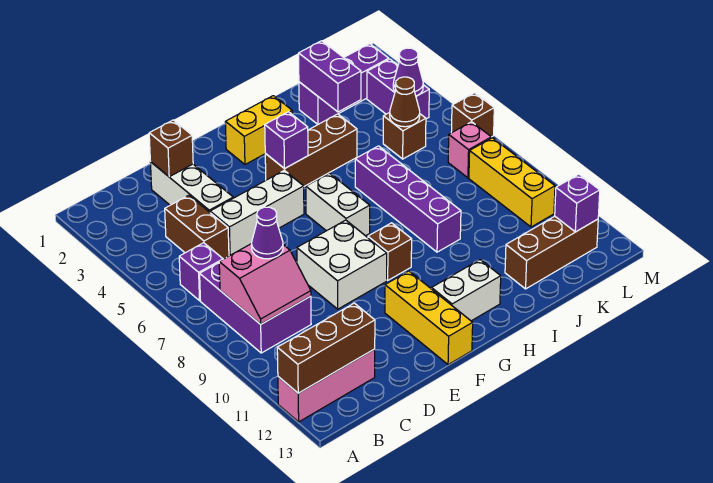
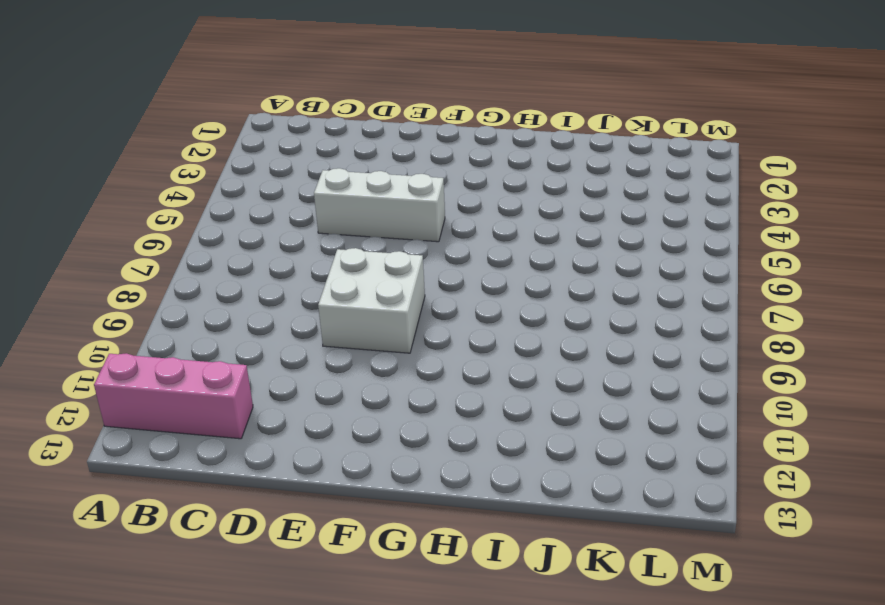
none -> purple 1x1 brick [179,243,223,301]
none -> purple 2x3 brick [200,263,311,353]
none -> brown 1x2 brick [165,195,229,259]
none -> white 1x3 brick [150,162,233,212]

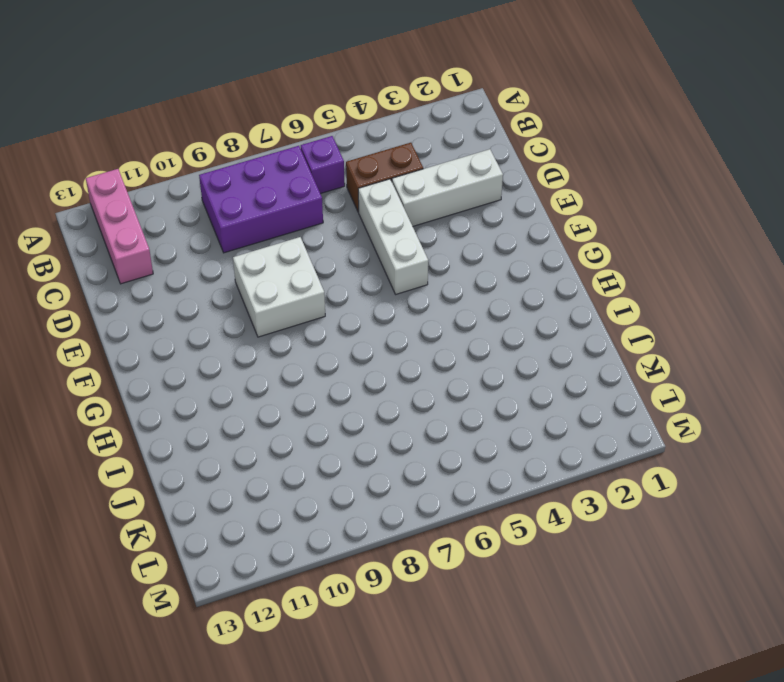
none -> yellow 1x3 brick [385,271,473,365]
none -> yellow 1x2 brick [225,96,292,164]
none -> brown 1x3 brick [265,114,357,186]
none -> white 1x2 brick [306,173,370,236]

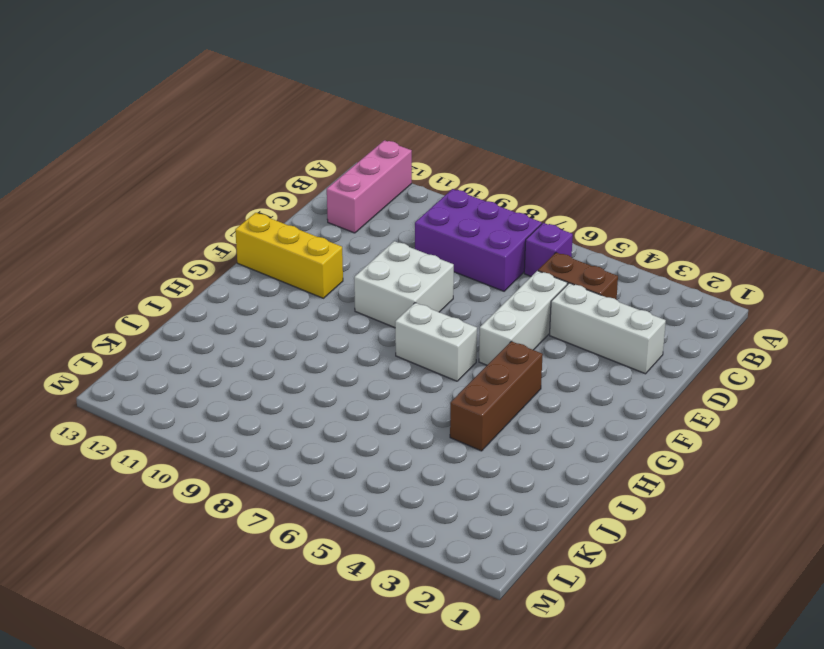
none -> yellow 1x2 brick [225,96,292,164]
none -> brown 1x1 brick [368,223,412,280]
none -> white 1x2 brick [432,260,501,321]
none -> purple 1x4 brick [355,146,461,252]

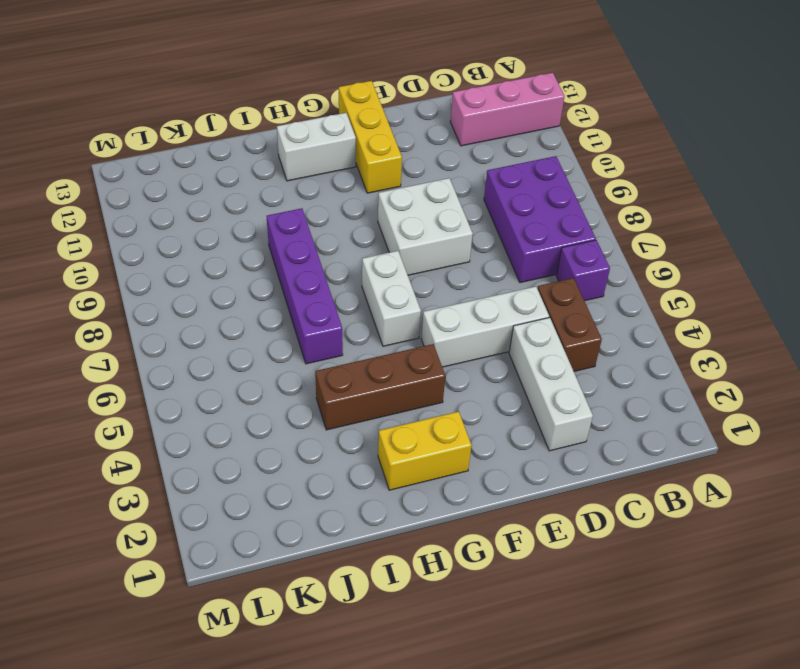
none -> brown 1x1 brick [368,223,412,280]
none -> purple 1x3 brick [299,44,389,124]
none -> brown 1x3 brick [505,216,598,289]
none -> brown 1x1 brick [383,112,426,159]

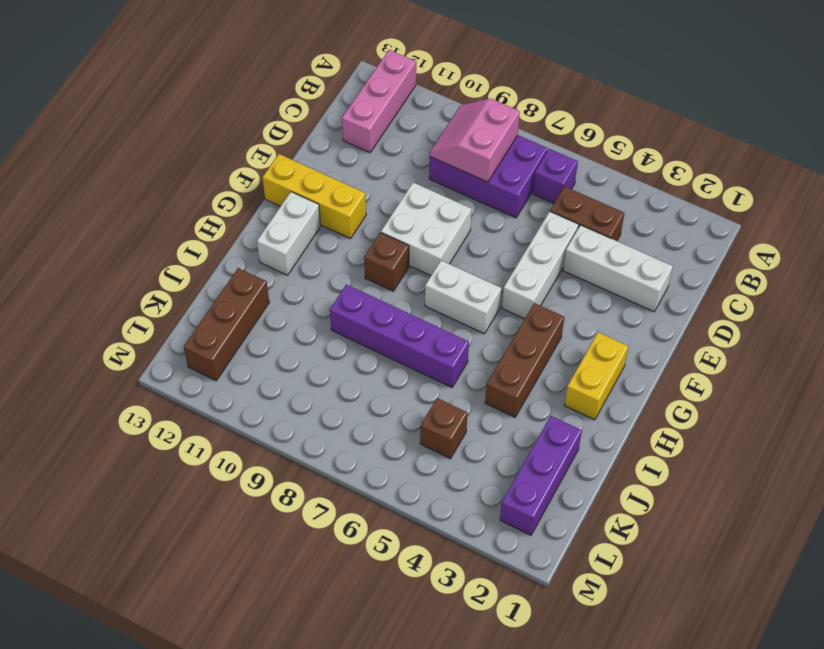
none -> purple 1x2 brick [367,59,429,119]
none -> pink 1x1 brick [448,122,491,178]
none -> yellow 1x3 brick [469,138,555,227]
none -> brown 1x1 brick [451,93,494,137]

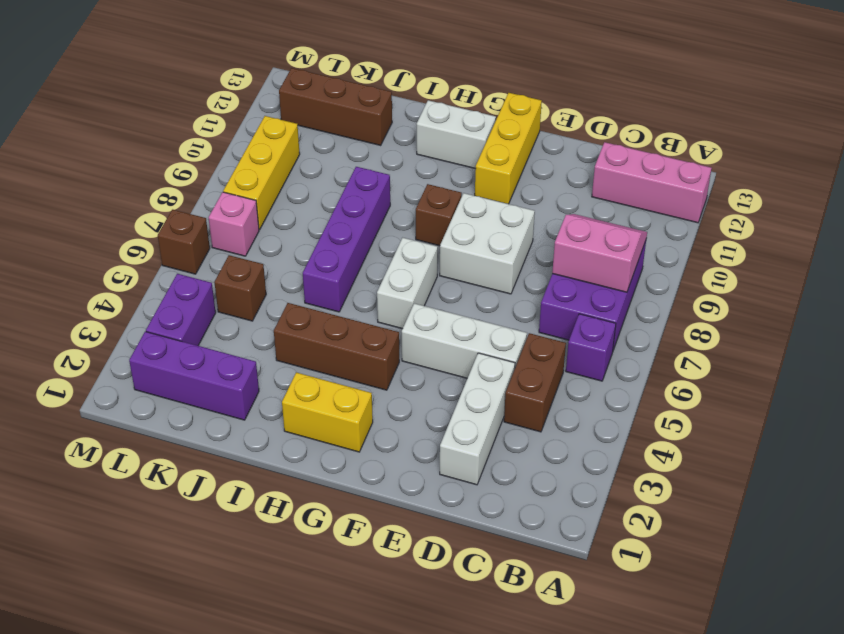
none -> brown 1x3 brick [277,303,375,393]
none -> brown 1x1 brick [149,120,193,177]
none -> purple 1x1 brick [265,112,308,168]
none -> purple 1x2 brick [299,41,361,112]

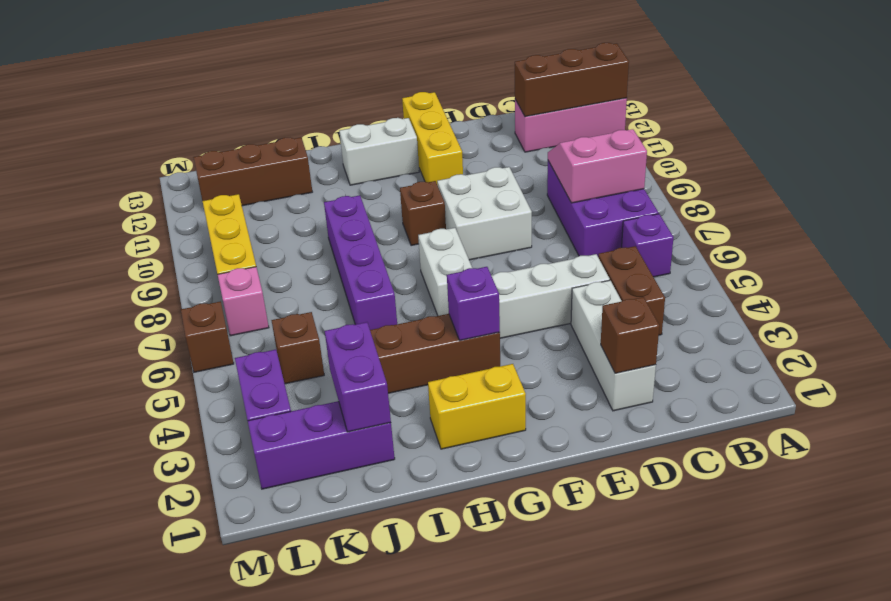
none -> brown 1x1 cone [390,77,420,127]
none -> purple 1x1 cone [393,48,423,96]
none -> purple 1x1 brick [555,174,600,232]
none -> purple 1x1 cone [252,207,283,259]

